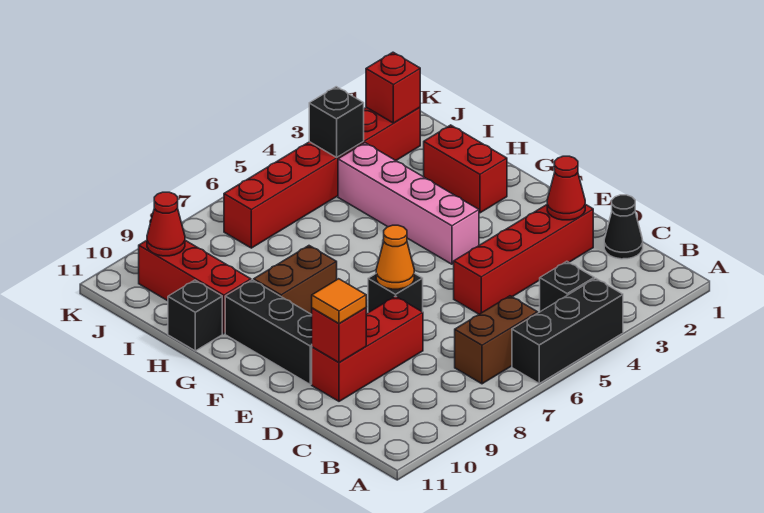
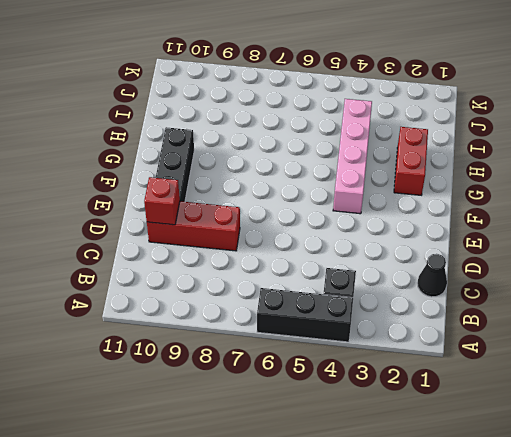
none -> brown 1x2 brick [455,296,538,384]
none -> red 1x4 brick [454,204,593,314]
none -> black 1x1 brick [368,273,423,313]

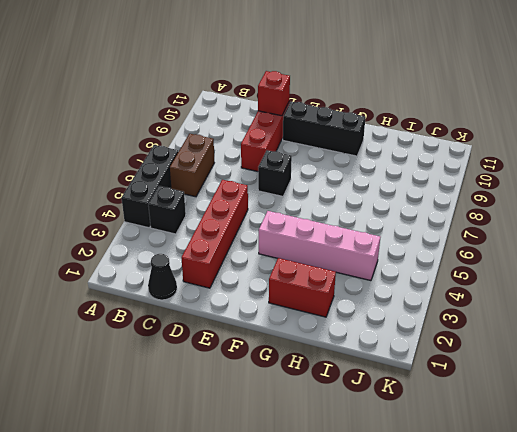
none -> brown 1x2 brick [254,246,337,315]
none -> red 1x3 brick [139,240,251,334]
none -> black 1x1 brick [168,280,222,351]

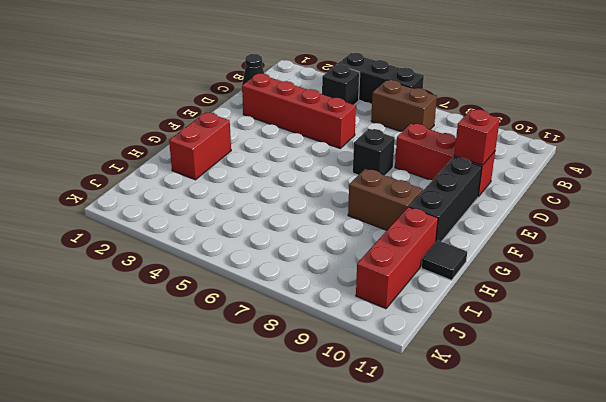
black 1x1 tile [421,240,467,280] -> black 1x1 brick [168,280,222,351]
none -> pink 1x4 brick [338,143,479,264]
none -> red 1x6 brick [224,107,420,248]
none -> red 1x1 cone [547,156,585,220]

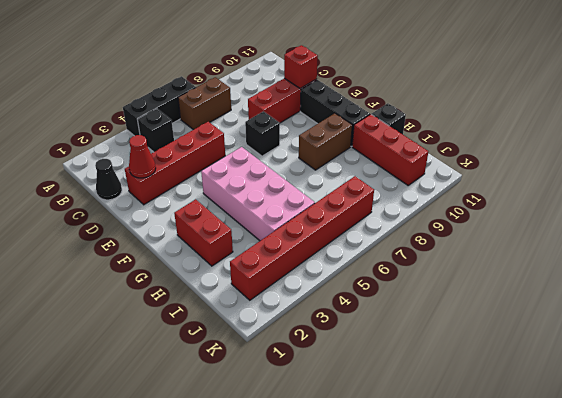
pink 2x4 brick [201,147,315,241] -> pink 1x4 brick [338,143,479,264]
none -> orange 1x1 cone [376,225,414,289]
none -> red 1x1 brick [366,52,420,123]
none -> black 1x1 brick [309,87,364,157]

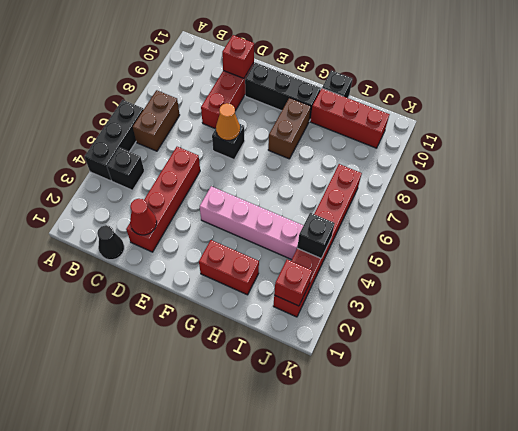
none -> red 1x1 cone [147,192,185,256]
none -> orange 1x1 tile [312,279,366,324]

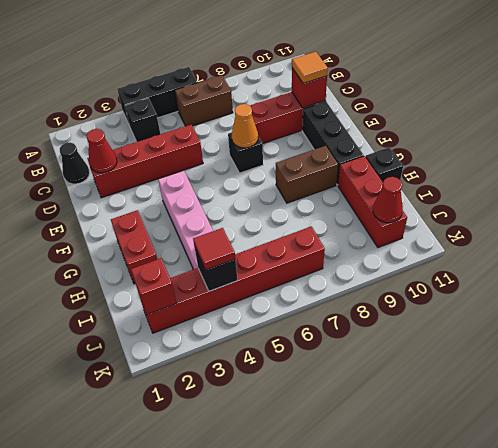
red 1x1 tile [193,228,235,270] -> none

